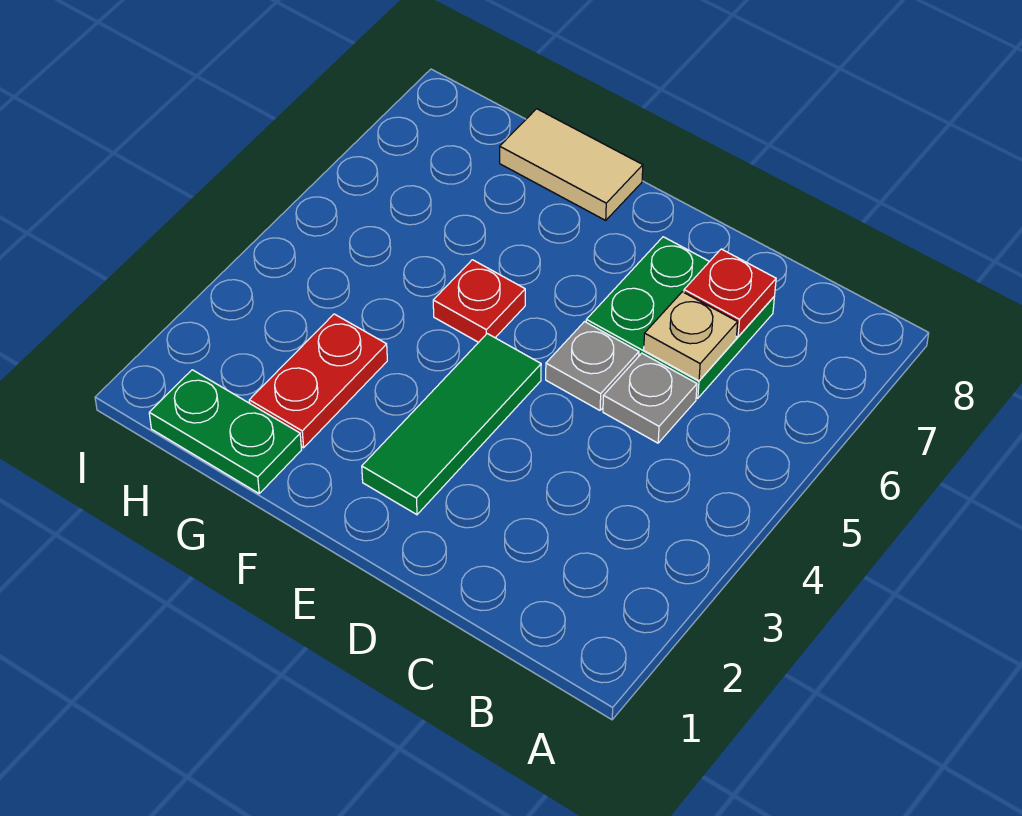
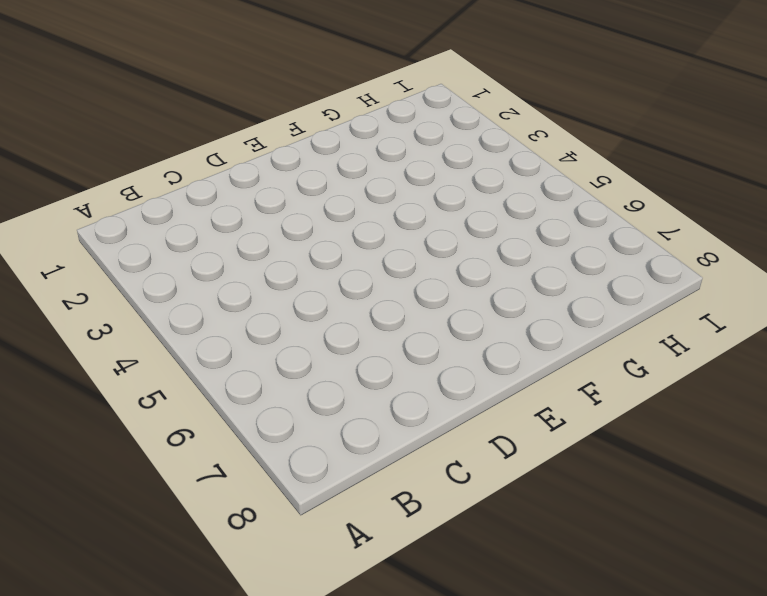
none -> grey 1x1 plate [603,353,697,443]
none -> green 2x2 plate [586,237,774,398]

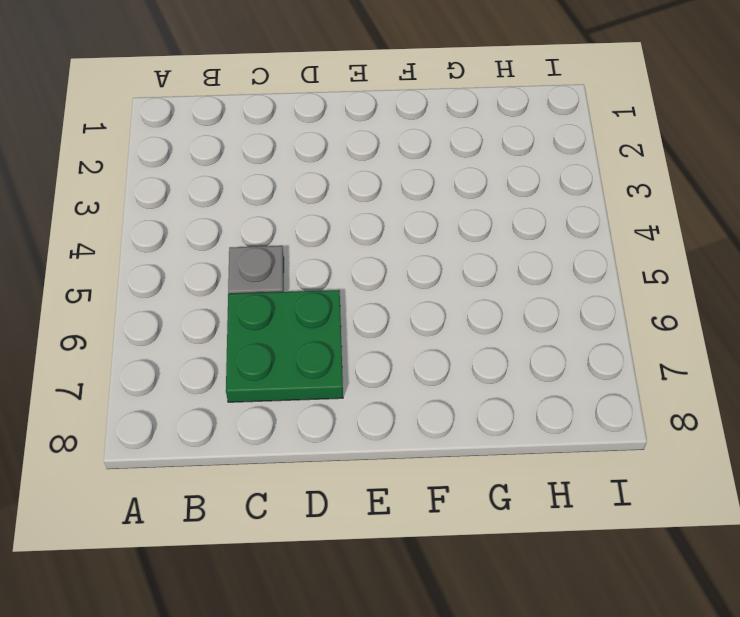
none -> grey 1x1 plate [546,322,639,410]
none -> green 1x3 tile [362,334,541,515]

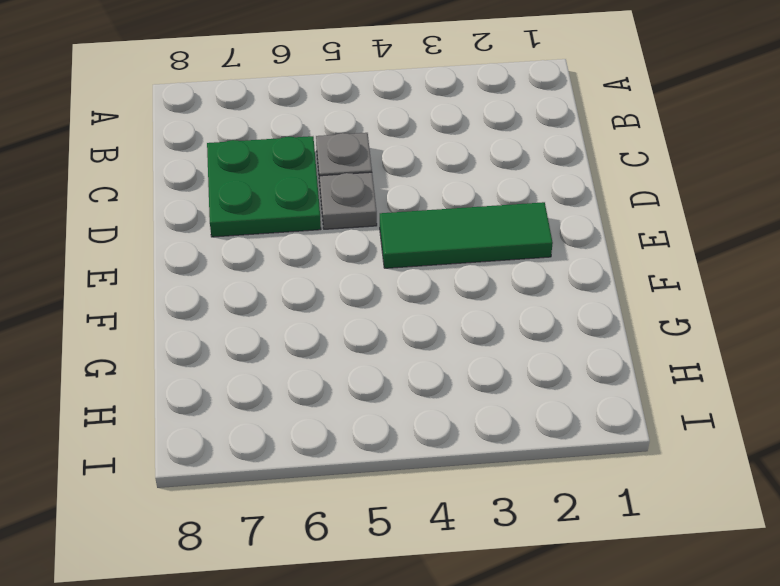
none -> red 1x1 plate [433,260,525,342]
none -> tan 1x2 tile [500,109,643,220]

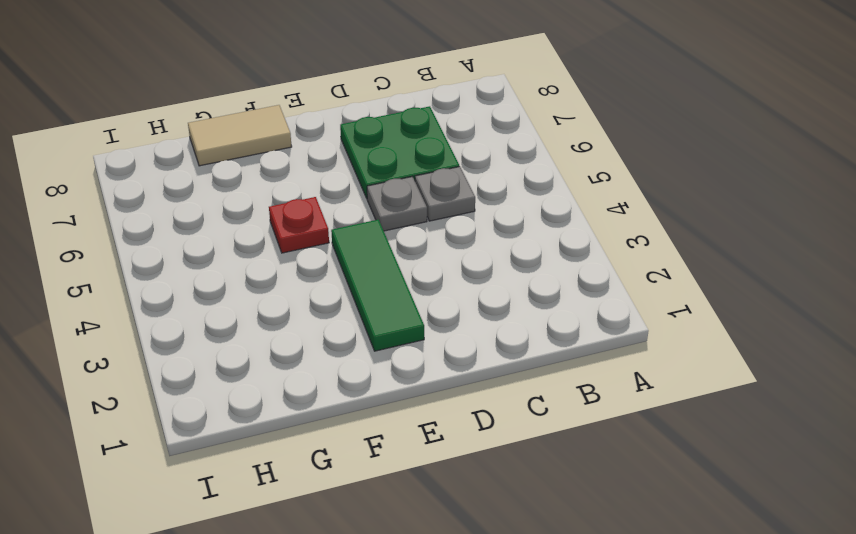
none -> green 1x2 plate [149,370,302,493]
none -> red 1x2 plate [249,314,387,448]

